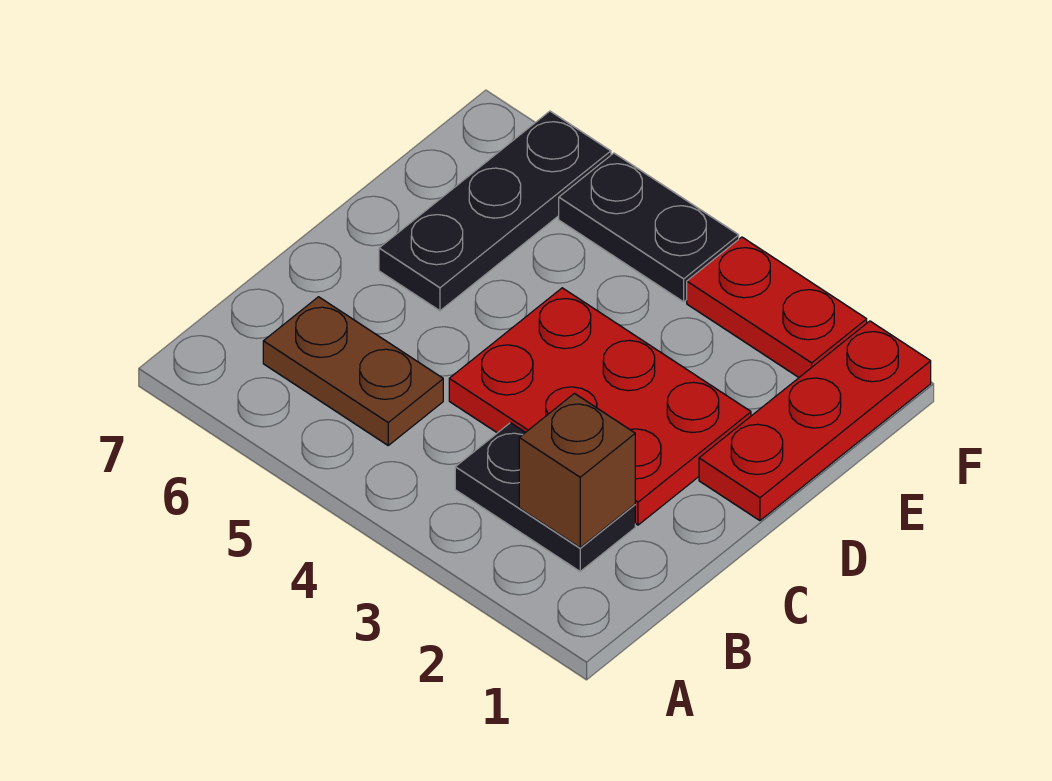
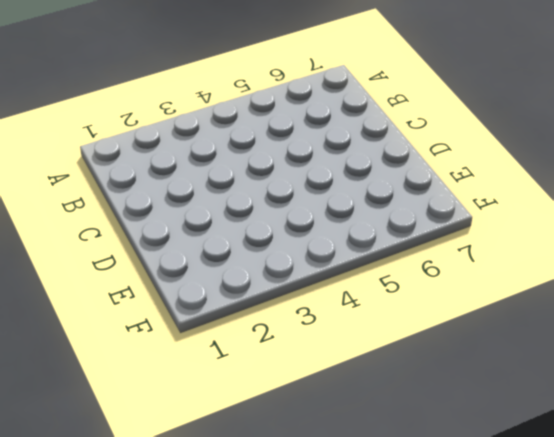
none -> black 1x2 plate [455,423,635,571]
none -> brown 1x2 plate [263,297,443,445]

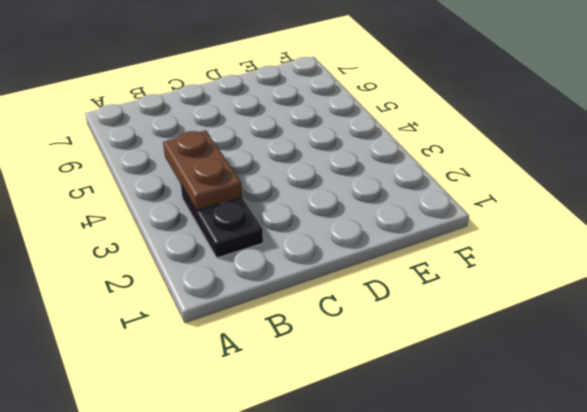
brown 1x2 plate [163,130,242,211] -> brown 1x2 plate moved to [263,297,443,445]
none -> red 2x3 plate [449,288,751,525]
none -> red 1x3 plate [699,321,931,521]

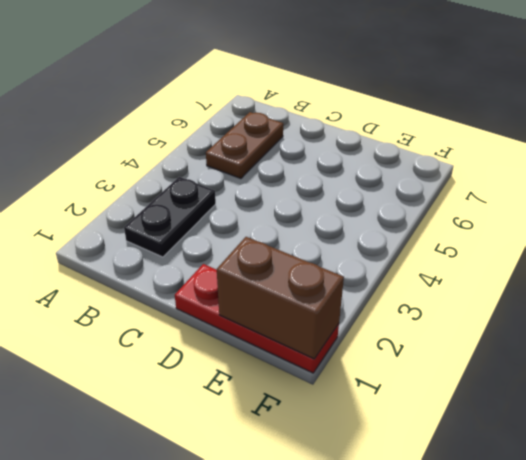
brown 1x2 brick [217,237,344,359] -> none
none -> red 2x3 plate [449,288,751,525]
none -> black 1x3 plate [379,111,611,311]

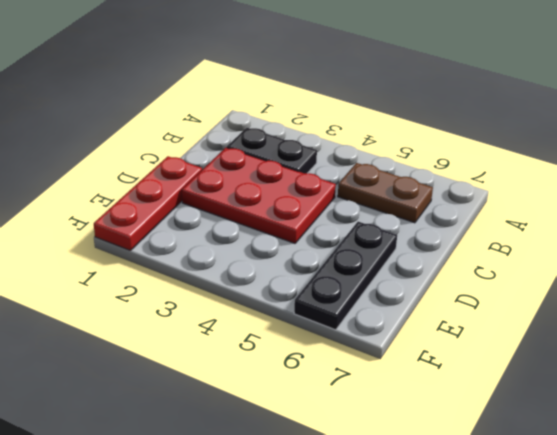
none -> red 1x2 plate [687,237,867,377]
none -> black 1x2 plate [559,153,739,302]

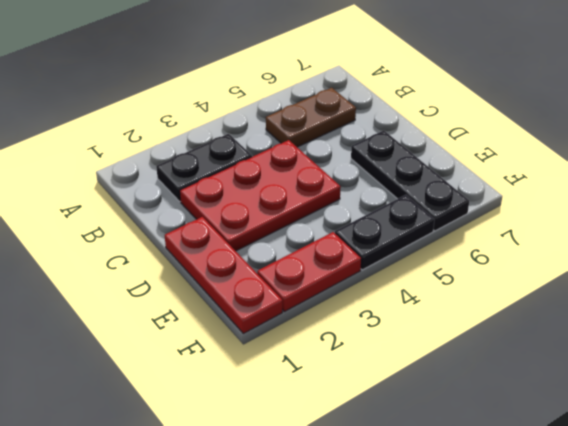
none -> brown 1x1 brick [519,394,635,548]

